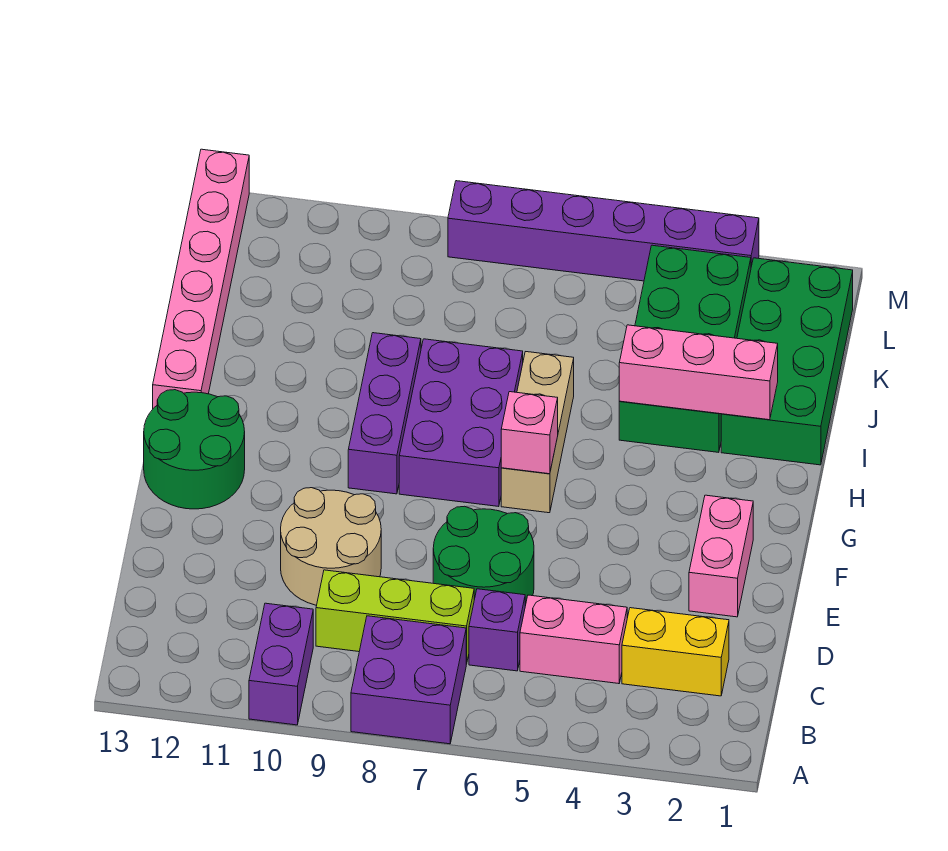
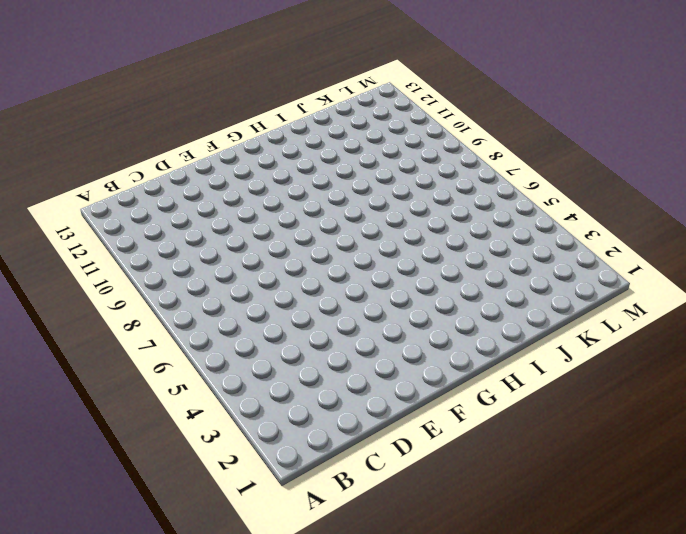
none -> purple 2x2 brick [351,616,466,744]
none -> purple 1x2 brick [249,603,313,725]
none -> yellow 1x2 brick [622,608,729,696]

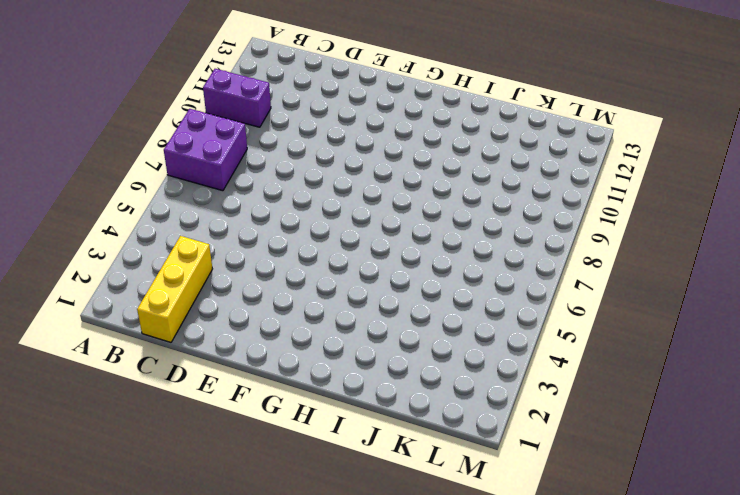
yellow 1x3 brick [137,236,212,342] -> yellow 1x2 brick [622,608,729,696]
none -> pink 1x2 brick [520,595,627,684]
none -> purple 1x1 brick [469,589,525,671]
none -> lime 1x3 brick [316,570,474,664]

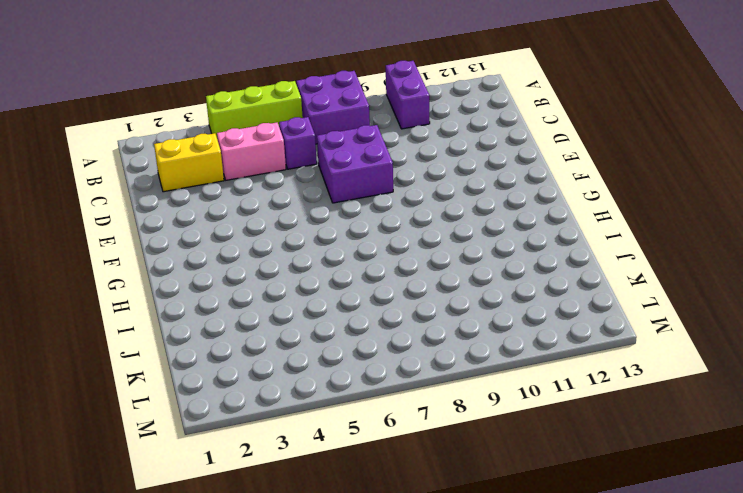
lime 1x3 brick [206,81,303,140] -> lime 1x3 brick moved to [316,570,474,664]
purple 2x2 brick [317,125,393,203] -> green 2x2 round brick [433,506,534,606]
none -> tan 2x2 round brick [281,488,381,605]
none -> pink 1x2 brick [689,495,753,617]
none -> green 2x2 round brick [144,390,245,509]

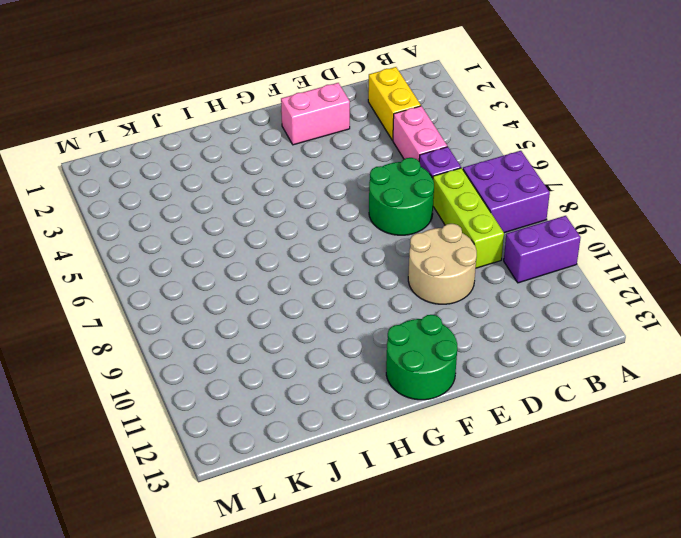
none -> tan 1x3 brick [501,352,574,513]
none -> purple 2x3 brick [399,339,523,507]
none -> purple 1x3 brick [348,333,421,494]

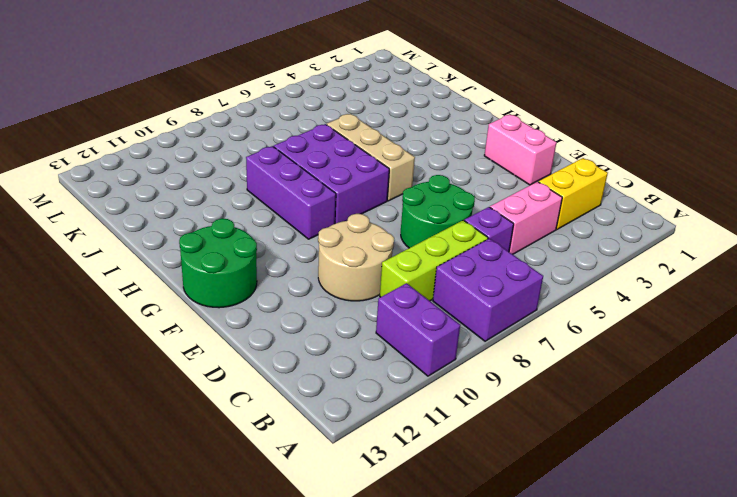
none -> pink 1x6 brick [153,149,249,408]
none -> green 2x4 brick [721,258,853,465]
none -> green 2x4 brick [619,245,751,452]

